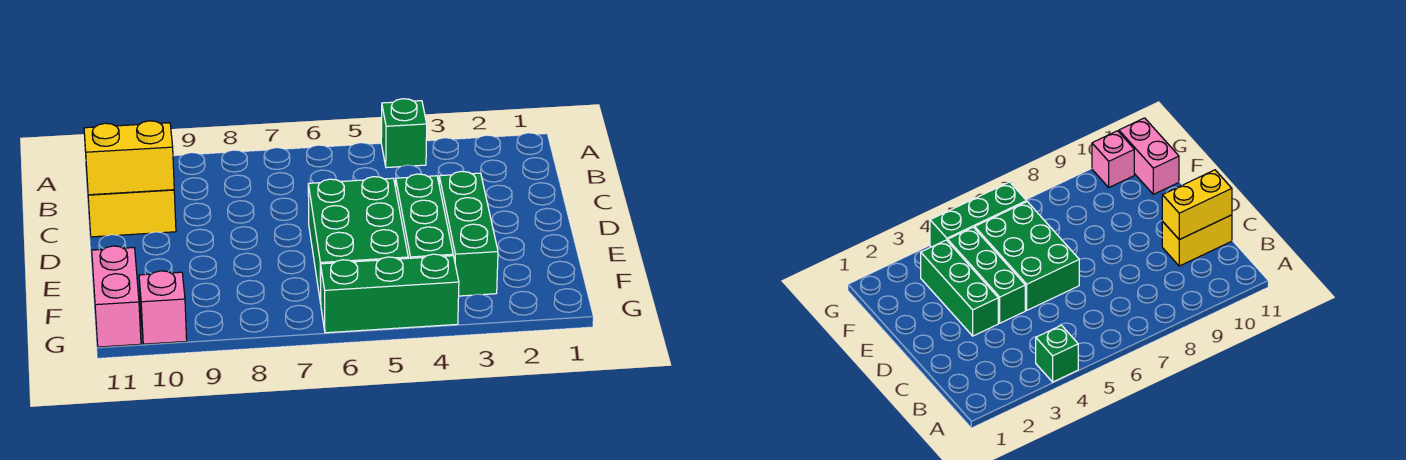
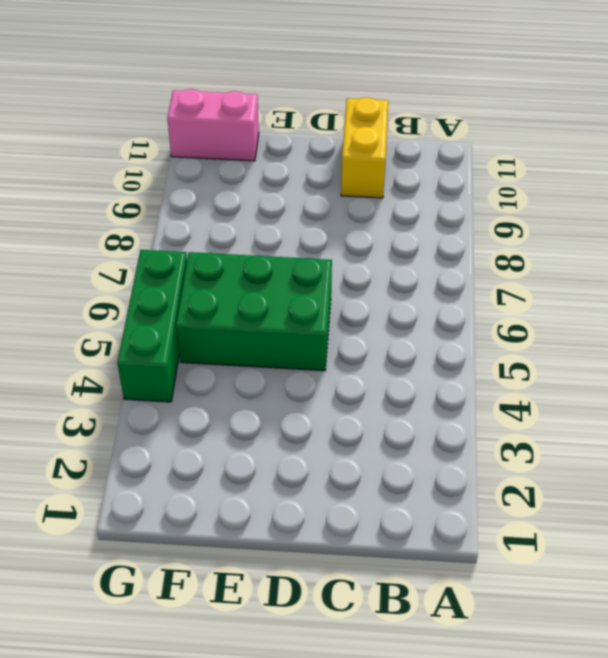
none -> green 1x1 brick [381,99,427,168]
none -> green 1x3 brick [439,171,498,296]

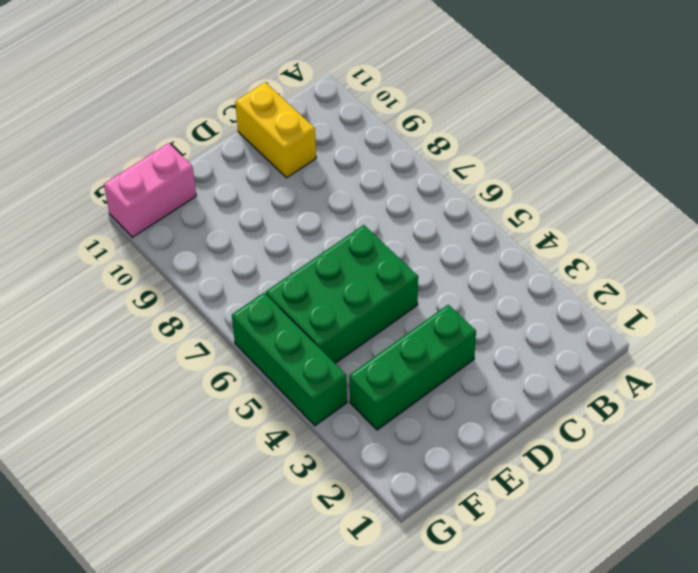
none -> green 1x1 brick [381,99,427,168]
none -> green 1x3 brick [396,174,453,258]

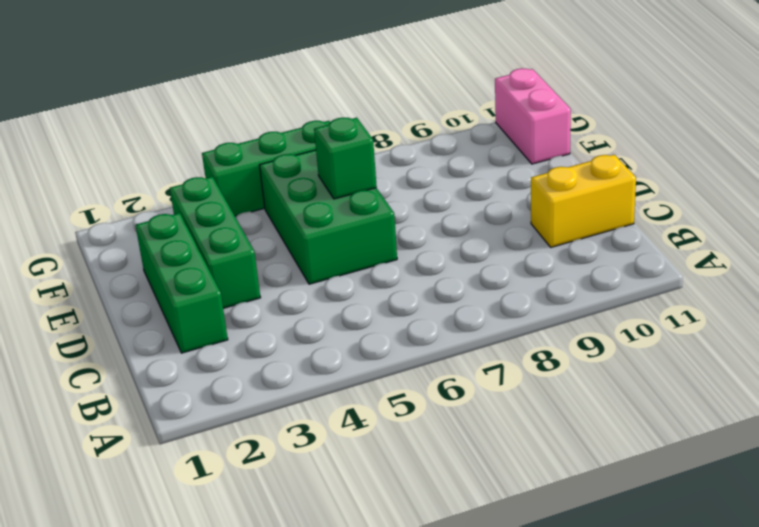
green 1x3 brick [136,213,228,353] -> green 1x3 brick moved to [396,174,453,258]
green 1x1 brick [314,118,377,199] -> green 1x1 brick moved to [381,99,427,168]
none -> pink 1x1 brick [139,271,187,344]
none -> yellow 1x2 brick [84,121,174,195]

